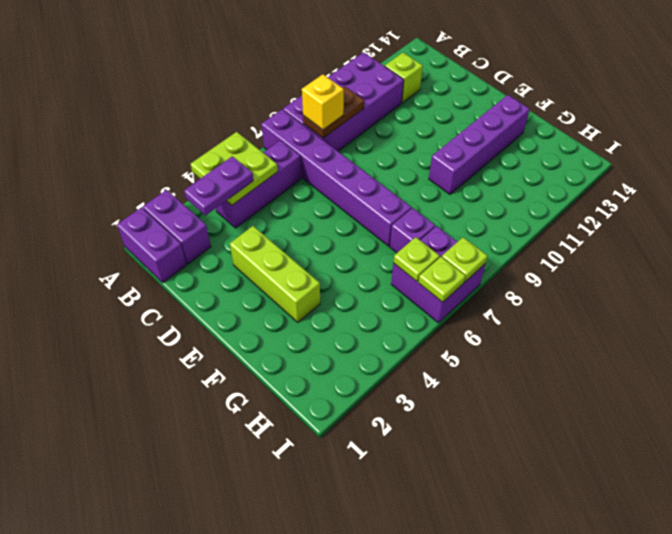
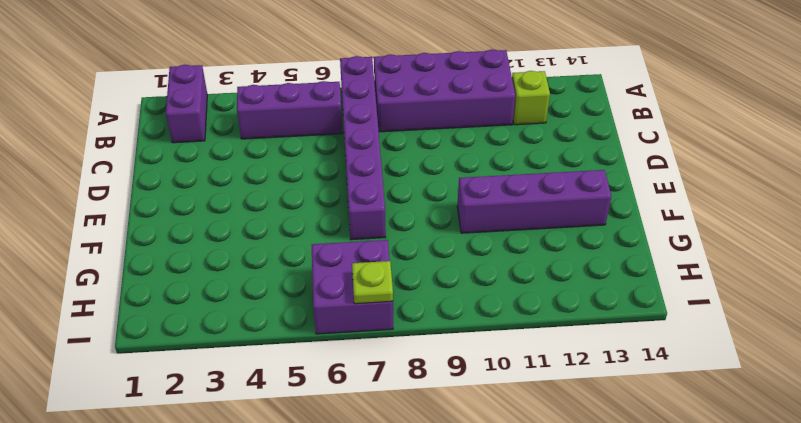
none -> purple 1x2 brick [117,207,186,283]
none -> lime 1x3 brick [230,226,320,322]
none -> purple 1x1 brick [390,208,435,253]

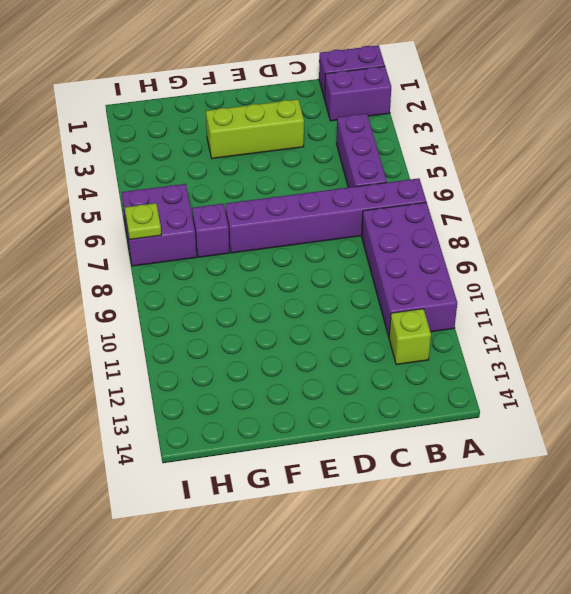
none -> purple 1x4 brick [429,95,530,194]
none -> lime 2x2 plate [191,132,278,205]
none -> brown 1x2 plate [303,86,364,138]

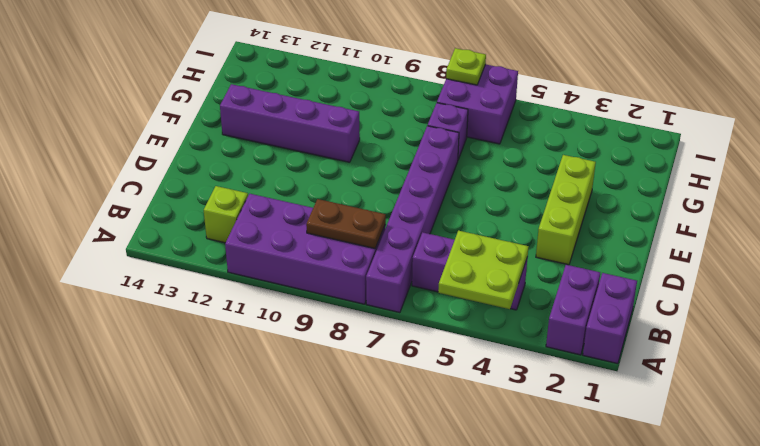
none -> lime 1x1 plate [393,237,440,281]
none -> lime 1x1 plate [418,257,466,302]
none -> purple 1x2 plate [184,156,253,215]

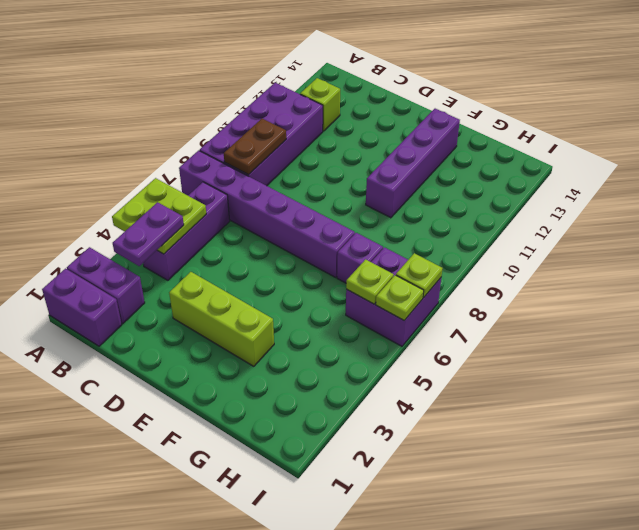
none -> yellow 1x1 brick [302,74,344,130]

